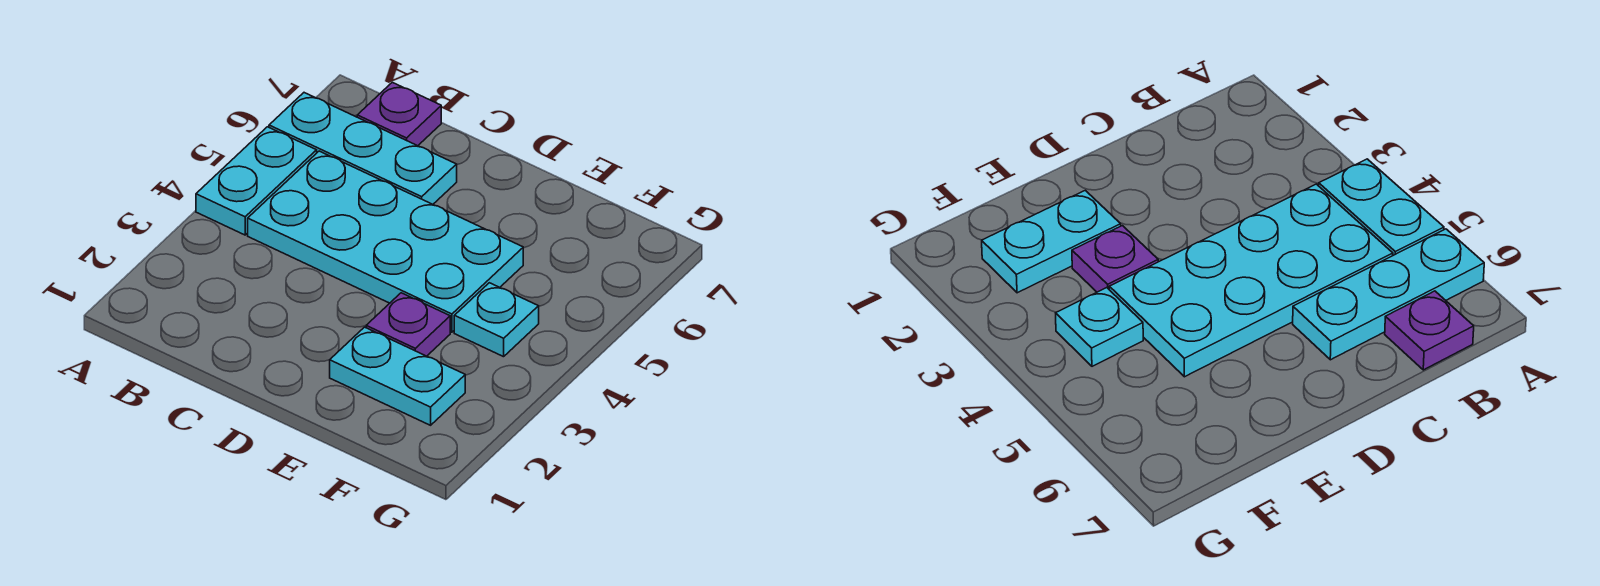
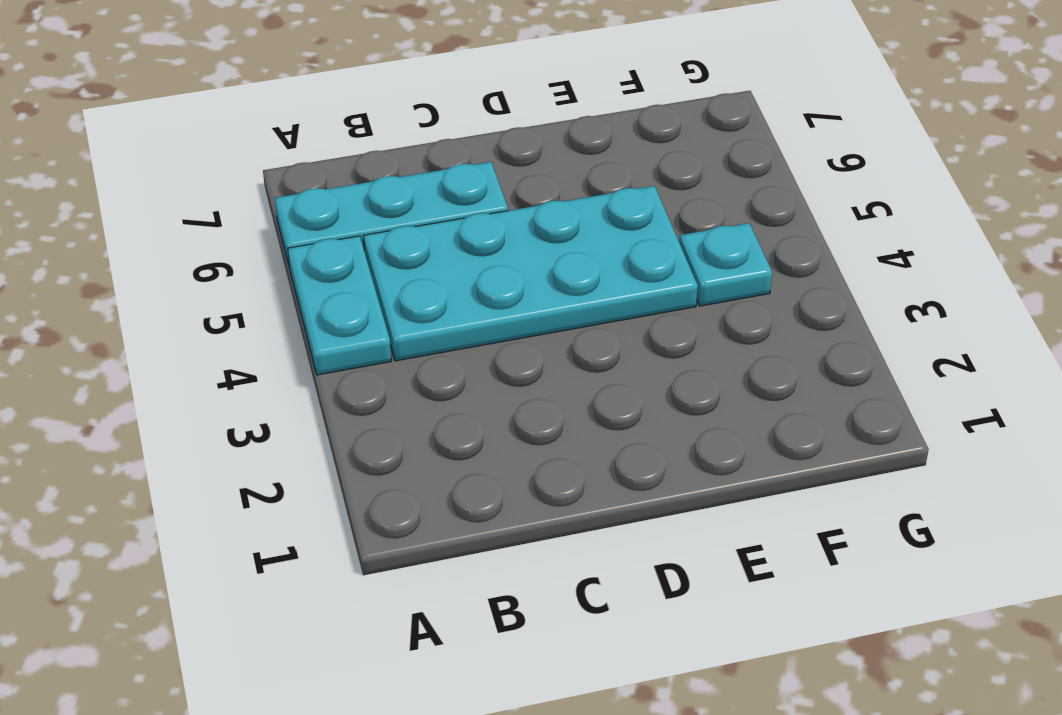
none -> purple 1x1 plate [357,82,441,146]
none -> cyan 1x2 plate [330,327,465,425]

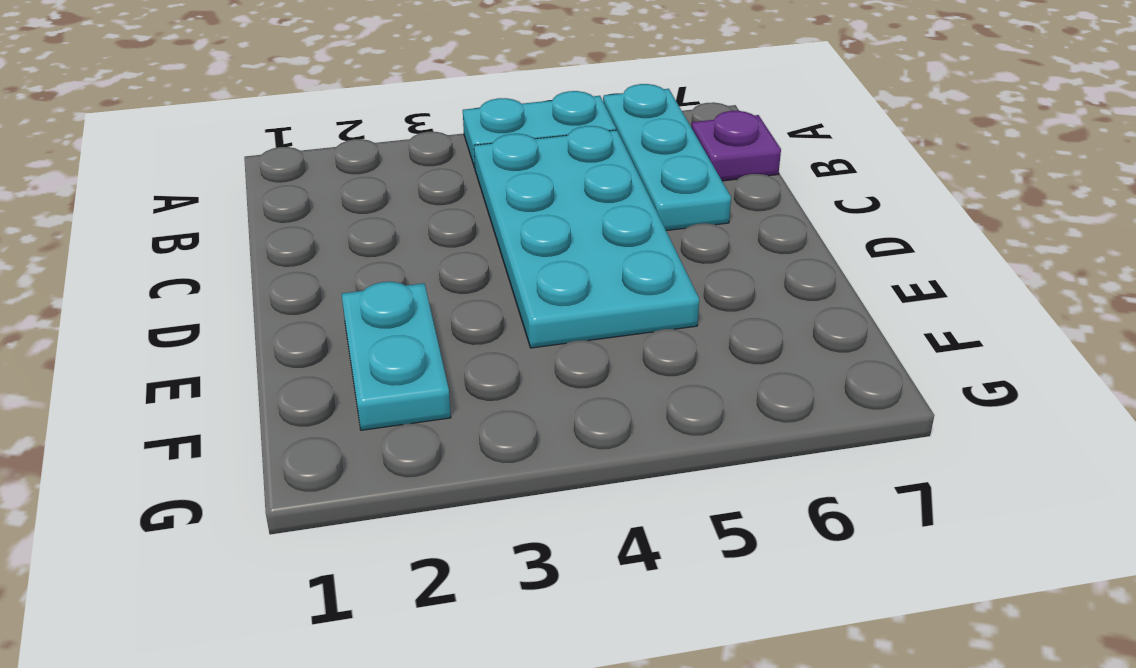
none -> purple 1x1 plate [366,293,450,356]
none -> cyan 1x1 plate [454,283,539,357]

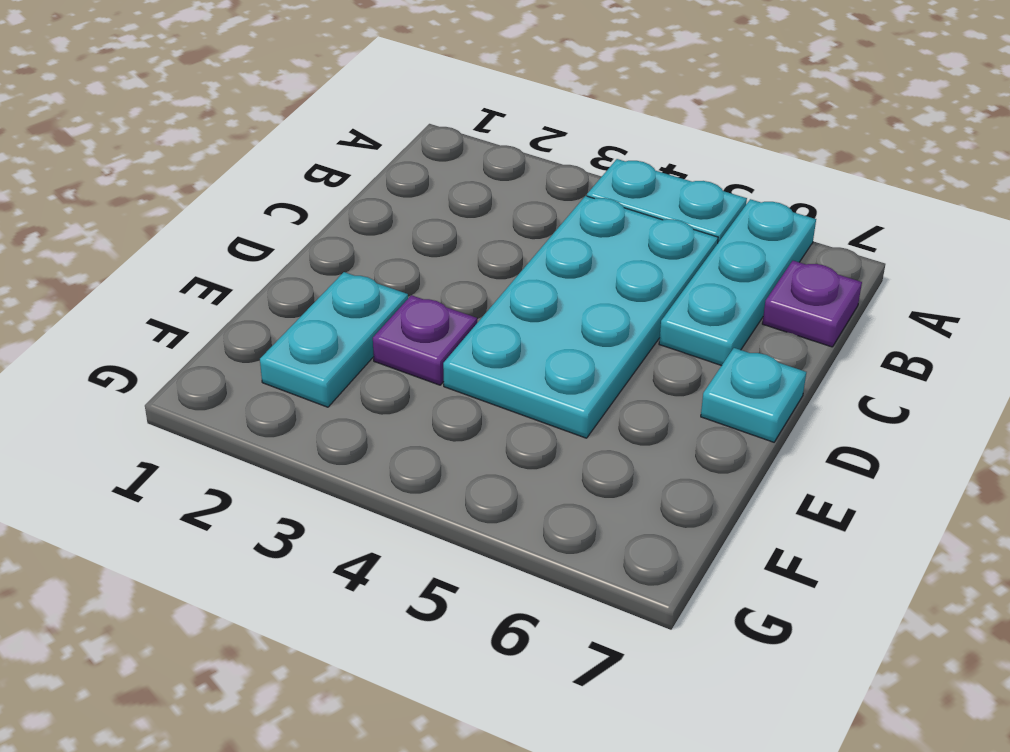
cyan 1x1 plate [701,348,806,442] -> cyan 1x1 plate moved to [454,283,539,357]

